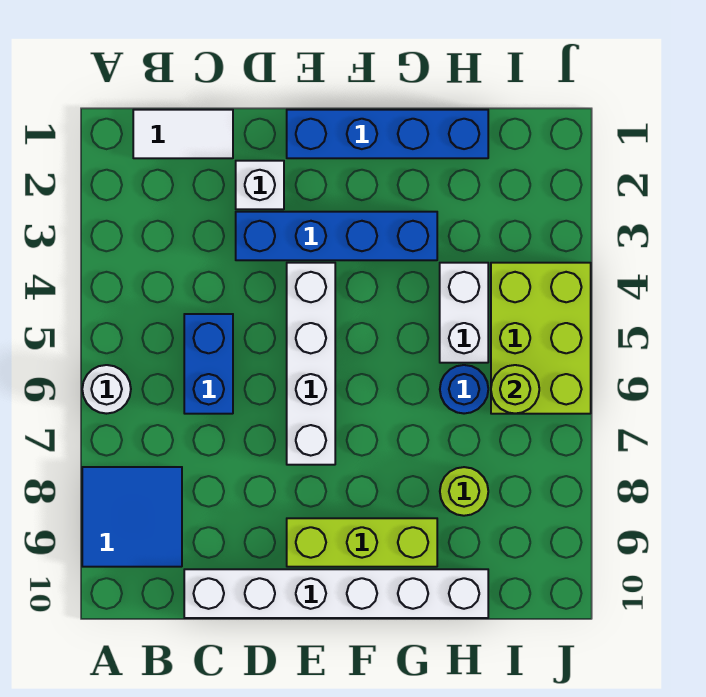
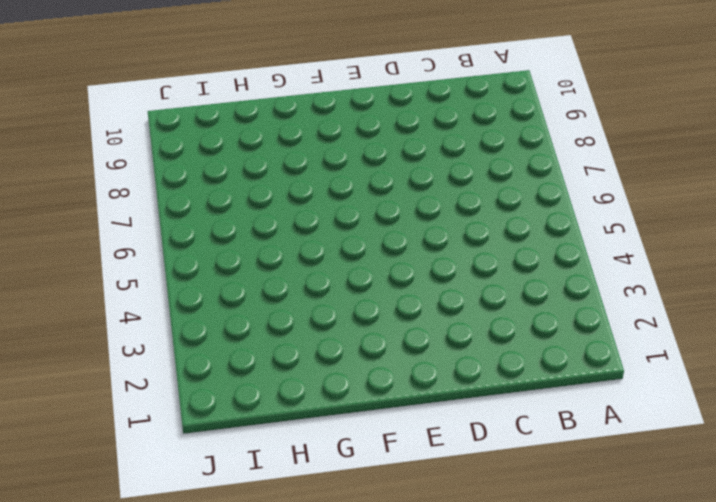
none -> white 1x1 round brick [82,365,131,414]
none -> blue 2x2 tile [82,467,182,567]
none -> white 1x2 tile [133,110,233,158]

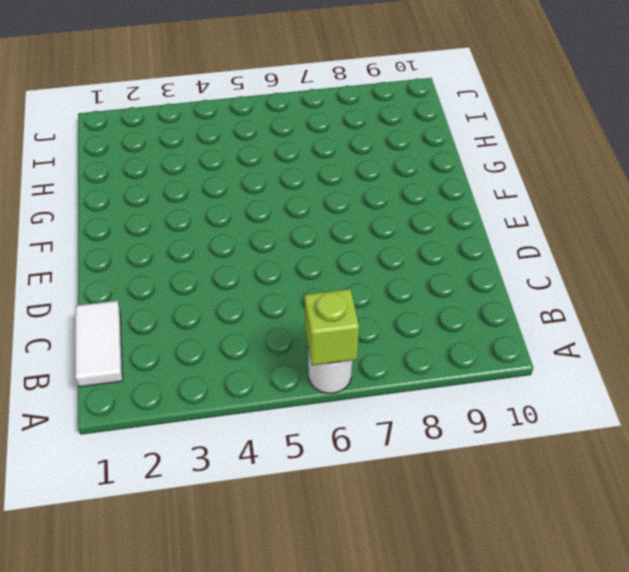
lime 1x1 brick [305,289,359,365] -> none
none -> blue 2x2 tile [82,467,182,567]
none -> blue 1x2 brick [184,314,233,414]
none -> white 1x6 brick [184,569,488,618]

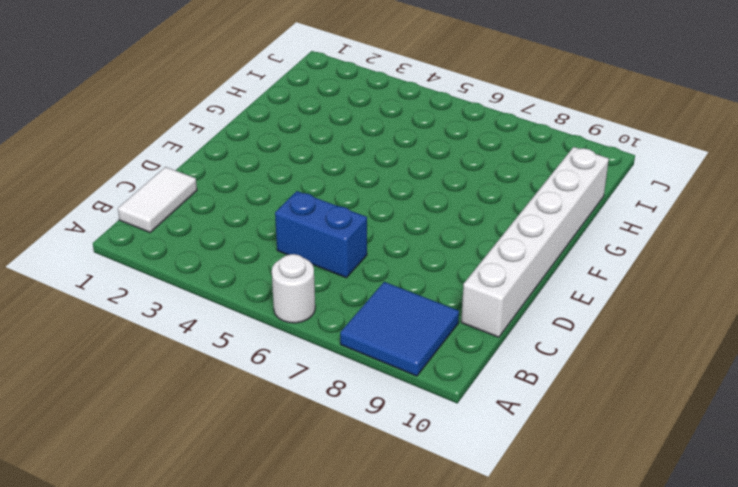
none -> white 1x1 brick [236,161,284,209]
none -> blue 1x4 brick [236,212,437,260]
none -> blue 1x4 brick [287,110,488,158]

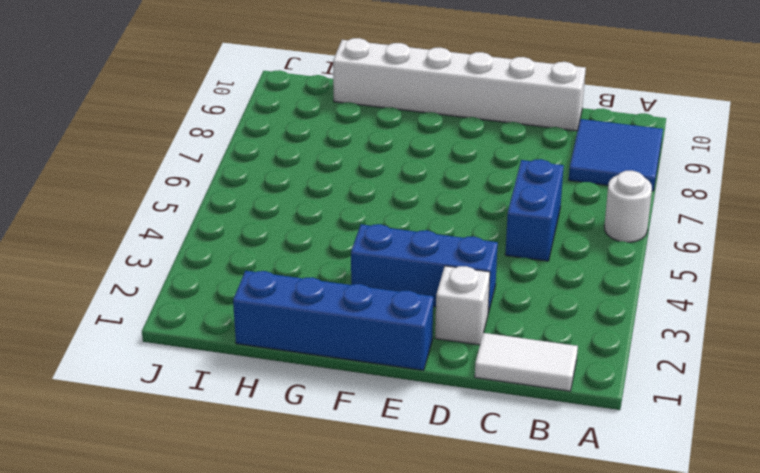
blue 1x3 brick [351,224,498,313] -> blue 1x4 brick [236,212,437,260]
none -> white 1x4 brick [287,263,335,465]
none -> lime 1x3 brick [287,518,437,567]
none -> white 1x2 brick [440,263,488,363]

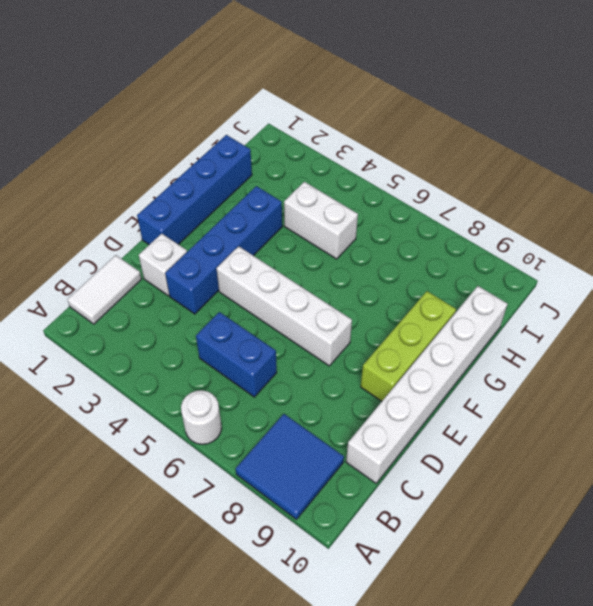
none -> blue 1x1 round brick [440,365,488,414]
none -> lime 1x1 round brick [440,467,488,516]
none -> lime 2x3 brick [491,263,591,414]

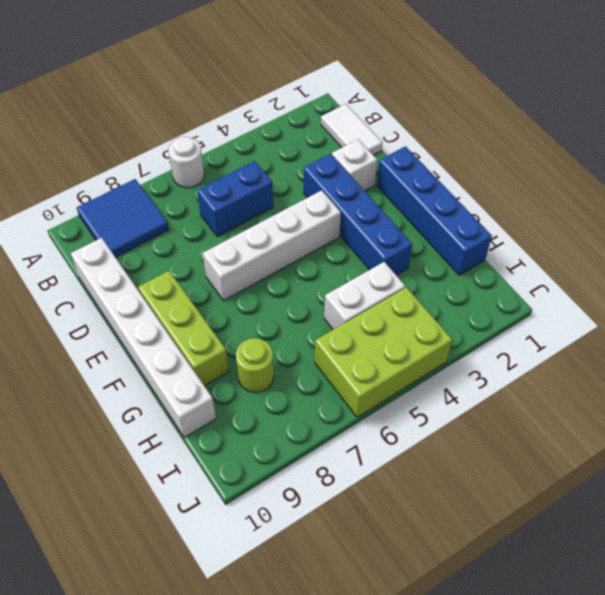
none -> blue 1x1 round brick [440,365,488,414]
none -> lime 1x1 round brick [491,365,539,414]

